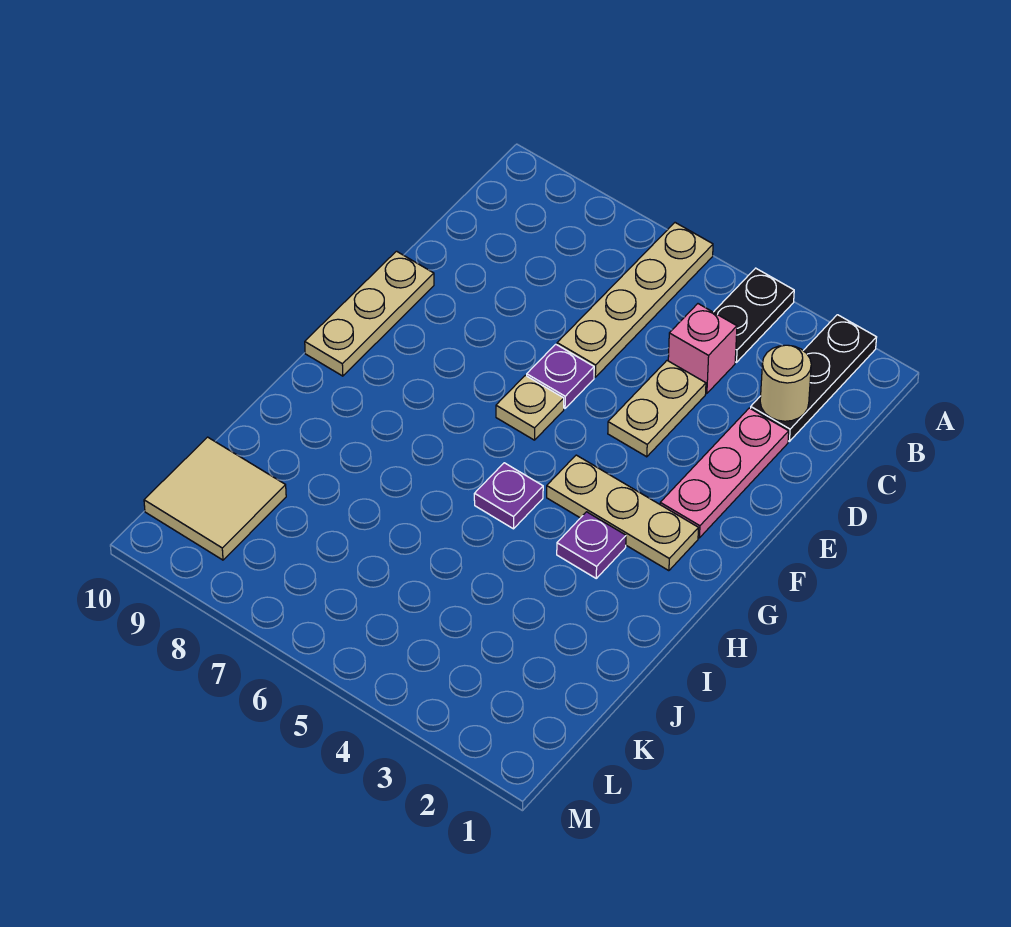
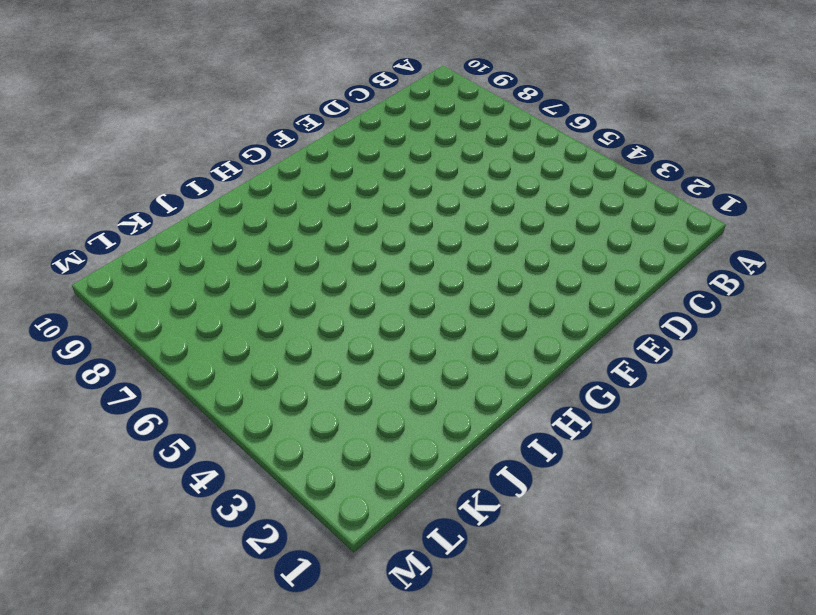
none -> black 1x3 plate [751,315,877,441]
none -> black 1x2 plate [714,268,794,362]
none -> tan 1x4 plate [557,223,713,377]

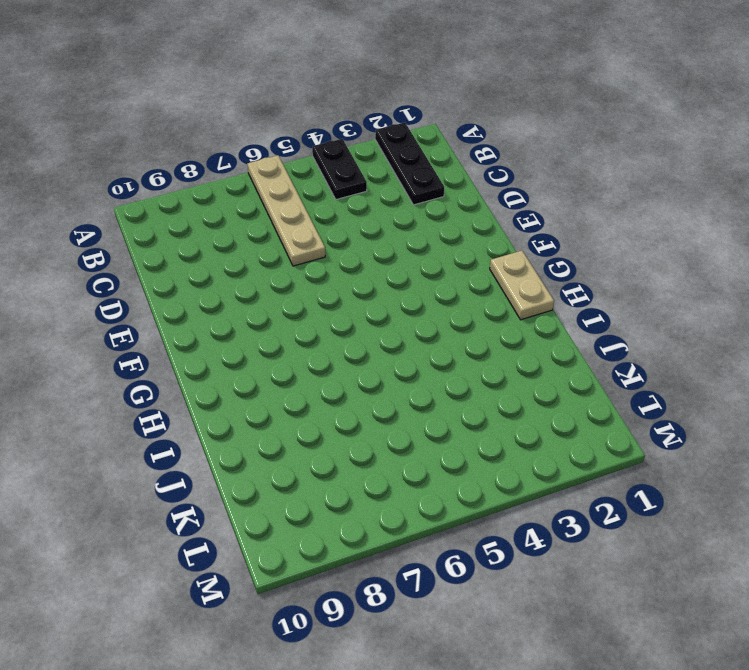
tan 1x2 plate [490,251,554,320] -> tan 1x2 plate moved to [608,361,706,457]
none -> pink 1x1 brick [668,304,737,394]
none -> pink 1x3 plate [660,408,789,538]
none -> purple 1x1 plate [527,344,594,408]

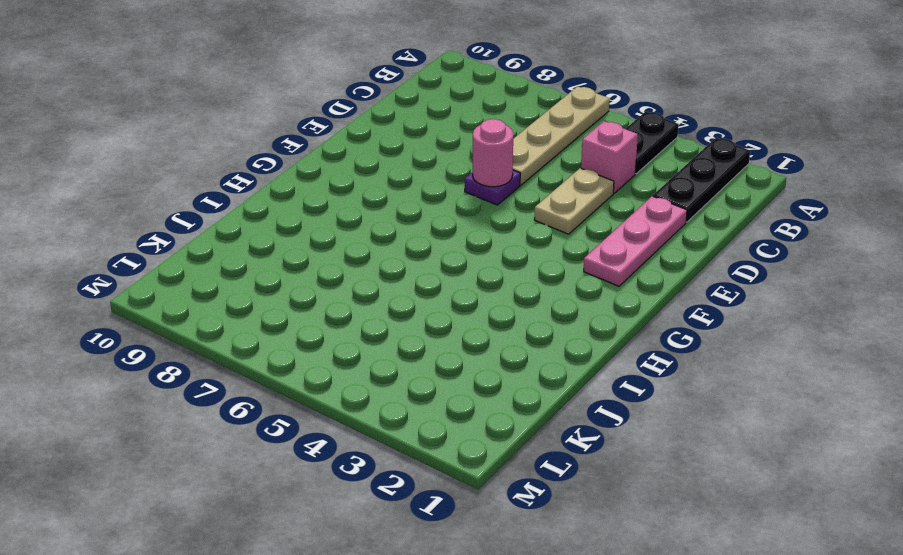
pink 1x1 round brick [473,119,513,187] -> none
none -> tan 1x3 plate [305,251,434,376]
none -> tan 1x1 plate [496,375,564,440]
none -> tan 1x3 plate [547,455,698,571]

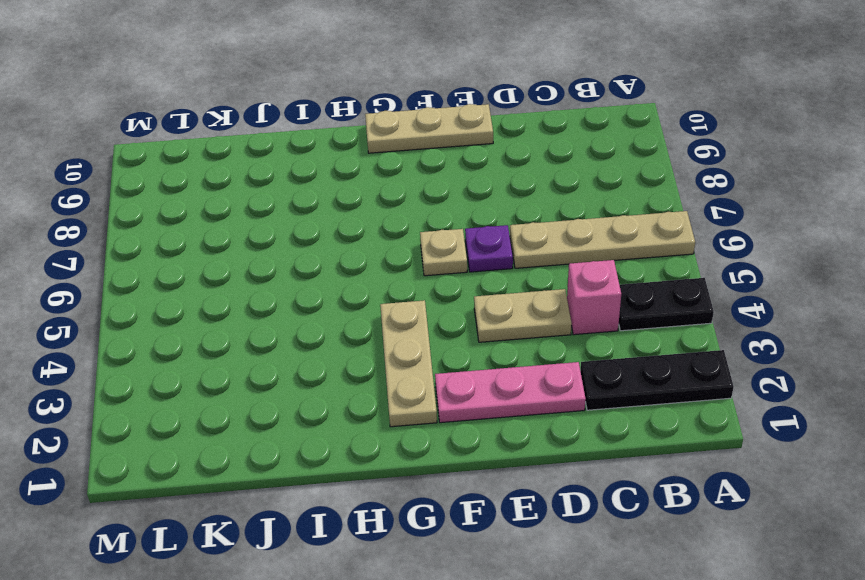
none -> purple 1x1 plate [557,512,626,578]
none -> purple 1x1 plate [474,463,543,529]
none -> tan 2x2 tile [144,437,286,560]

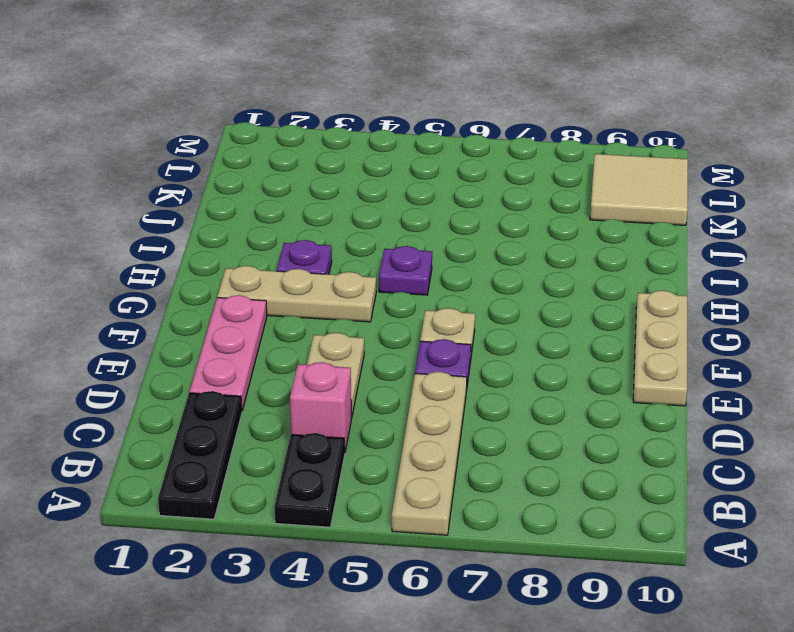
none -> tan 1x1 round brick [760,345,811,421]

